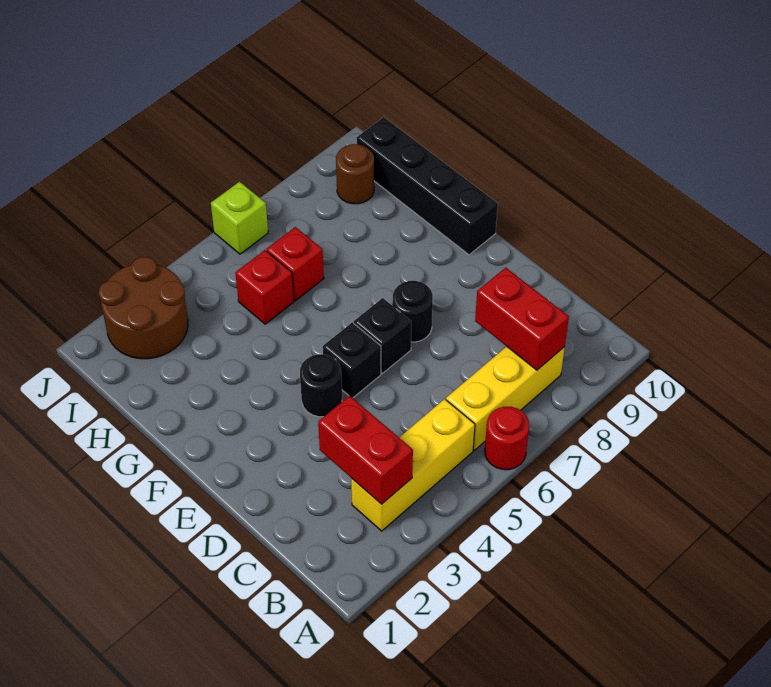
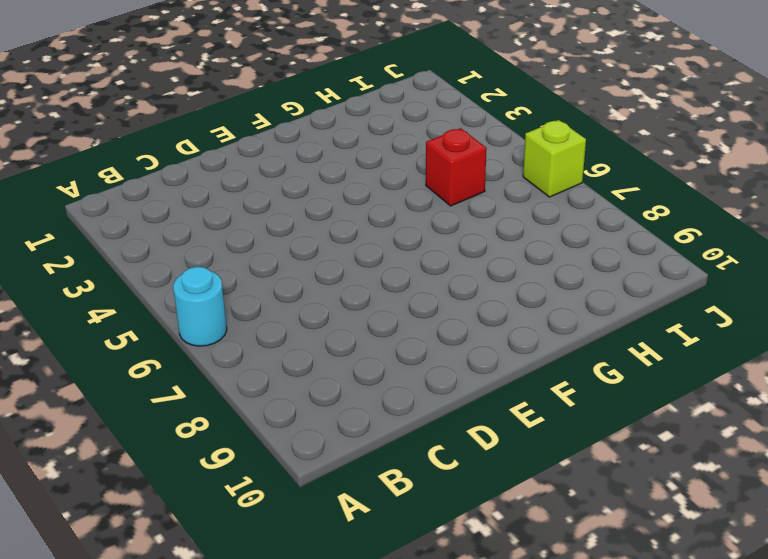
cyan 1x1 round brick [173,267,227,346] -> red 1x1 round brick [485,407,529,470]
none -> yellow 1x3 brick [351,399,475,531]
none -> yellow 1x3 brick [446,346,565,450]
none -> black 1x1 round brick [300,354,342,417]

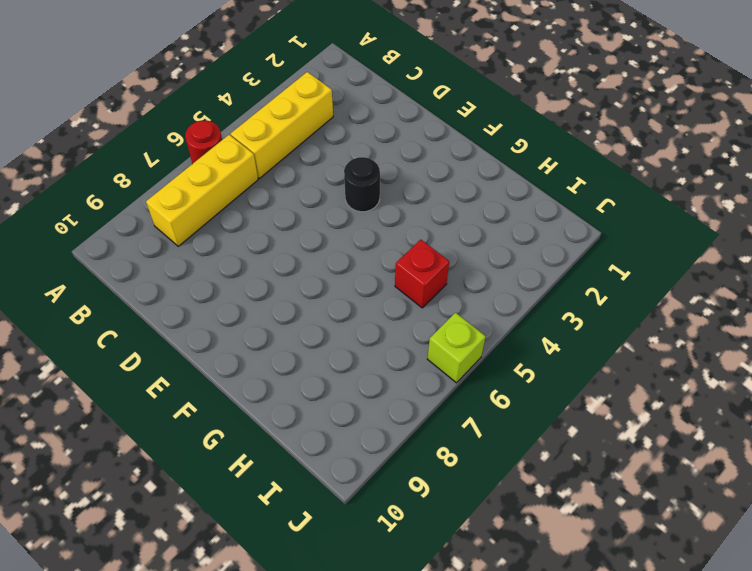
none -> black 1x1 brick [323,323,381,398]
none -> black 1x1 brick [354,298,411,373]
none -> black 1x1 round brick [393,281,433,342]

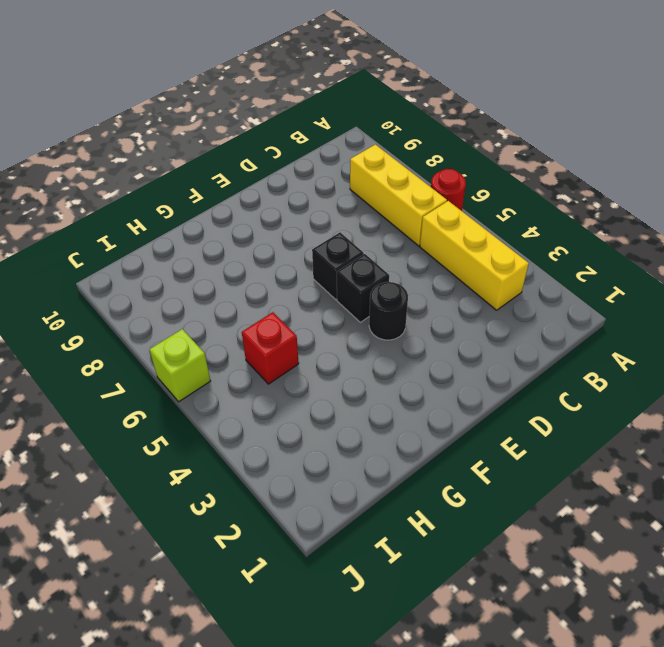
none -> black 1x1 round brick [393,281,433,342]
none -> black 1x4 brick [357,117,498,255]
none -> red 1x1 brick [266,227,324,301]

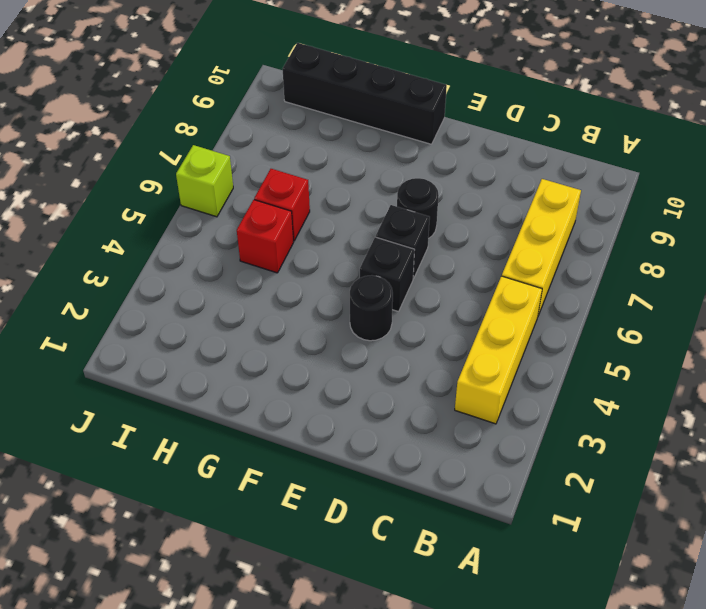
none -> red 1x1 round brick [485,407,529,470]
none -> brown 2x2 round brick [99,257,188,359]
none -> brown 1x1 round brick [336,144,374,204]

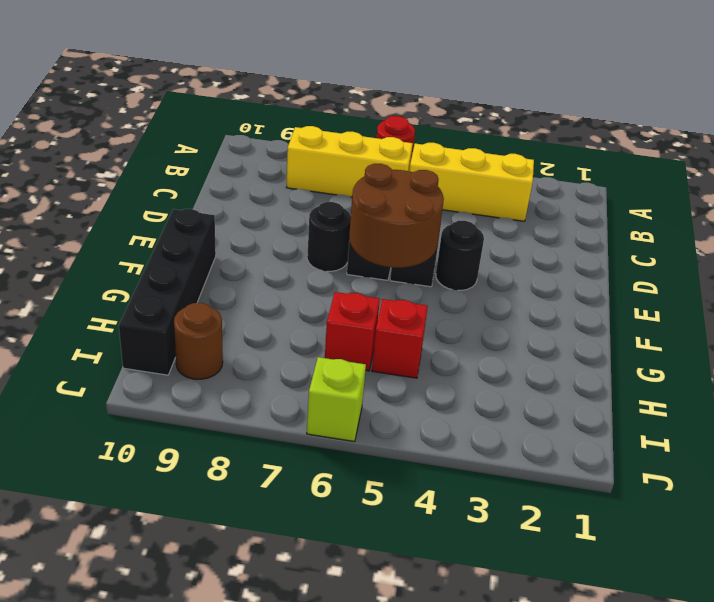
brown 2x2 round brick [349,164,444,268] -> brown 2x2 round brick moved to [99,257,188,359]
none -> red 1x2 brick [318,396,413,504]
none -> red 1x2 brick [475,268,569,370]

